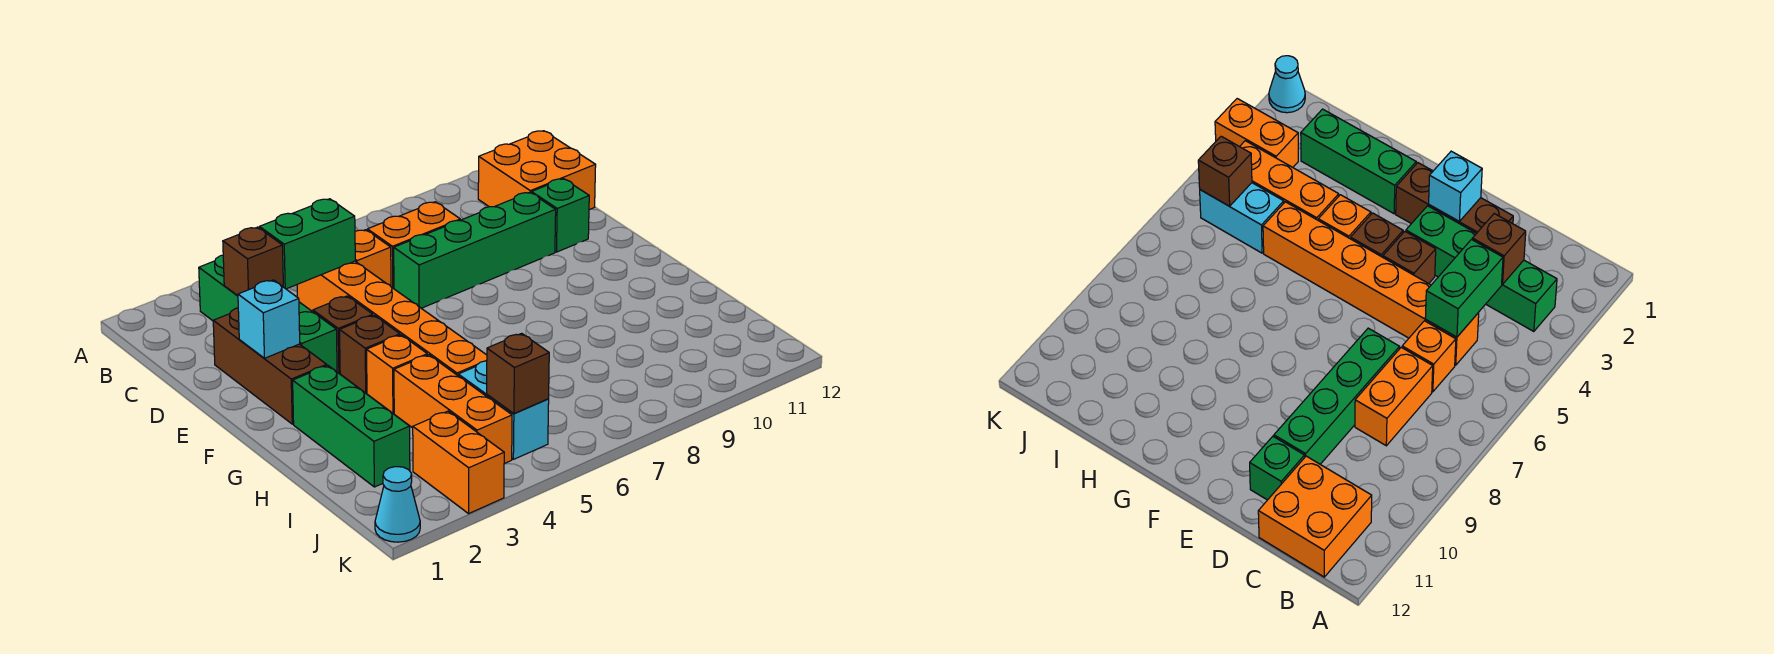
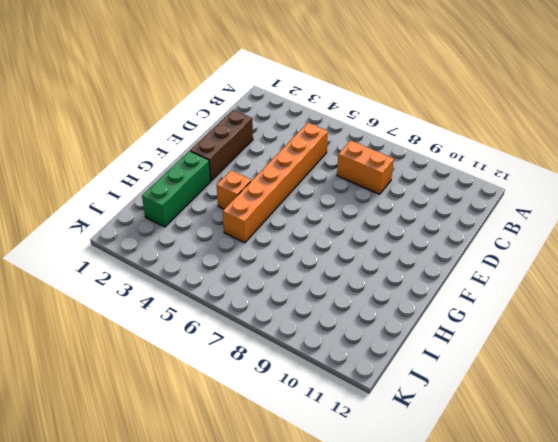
none -> green 1x4 brick [199,255,337,372]
none -> orange 2x2 brick [478,131,596,210]
none -> orange 1x1 brick [355,230,391,286]

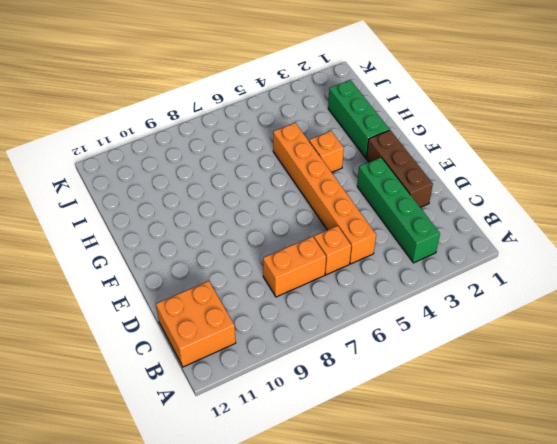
none -> green 1x4 brick [394,192,556,308]
none -> green 1x1 brick [532,179,589,252]
none -> brown 1x1 brick [313,296,373,373]

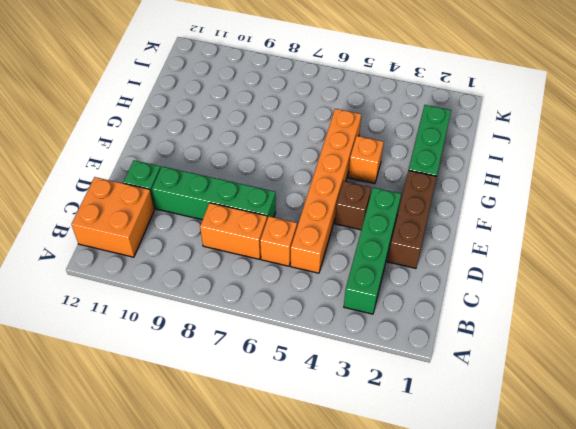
none -> brown 1x1 brick [340,315,400,393]
none -> orange 1x3 brick [394,355,512,464]
none -> cyan 1x2 brick [458,361,549,459]

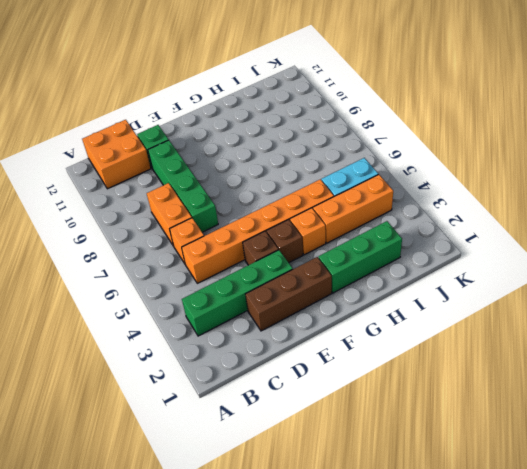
none -> orange 1x2 brick [413,411,504,514]
none -> cyan 1x1 cone [375,467,420,542]
none -> brown 1x1 brick [223,227,283,296]

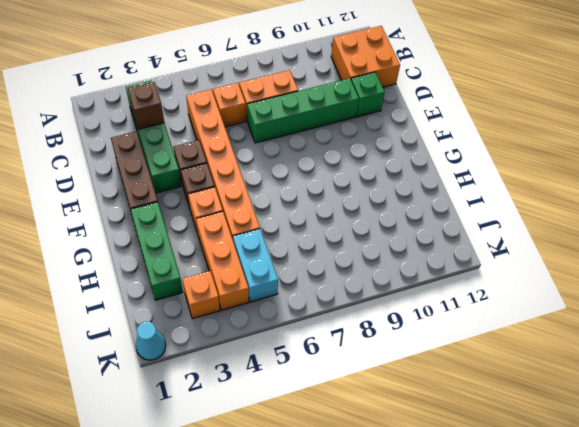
orange 1x1 brick [182,271,220,319] -> orange 1x2 brick [413,411,504,514]
none -> green 1x2 brick [259,199,355,289]
none -> cyan 1x1 brick [238,280,300,358]
none -> brown 1x1 brick [487,333,549,413]

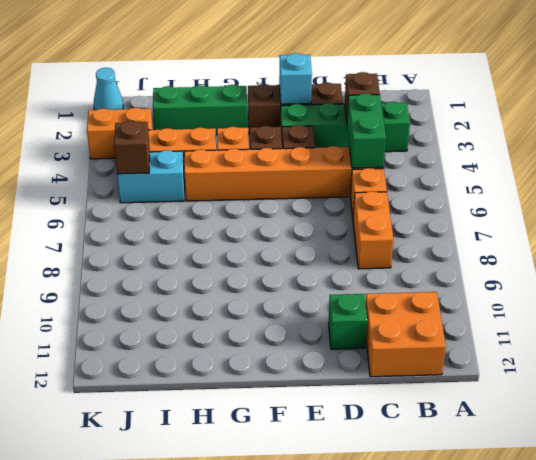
none -> green 1x4 brick [394,192,556,308]

